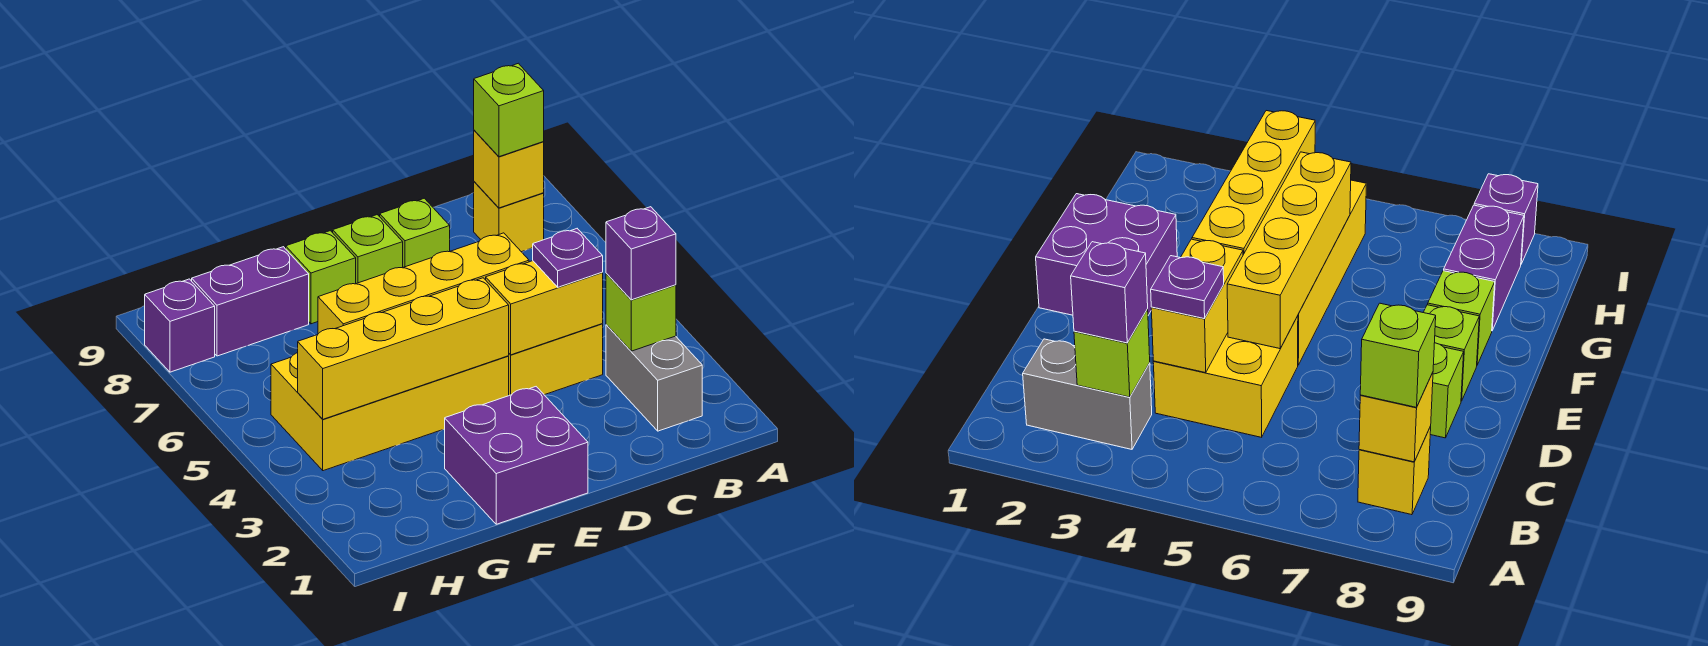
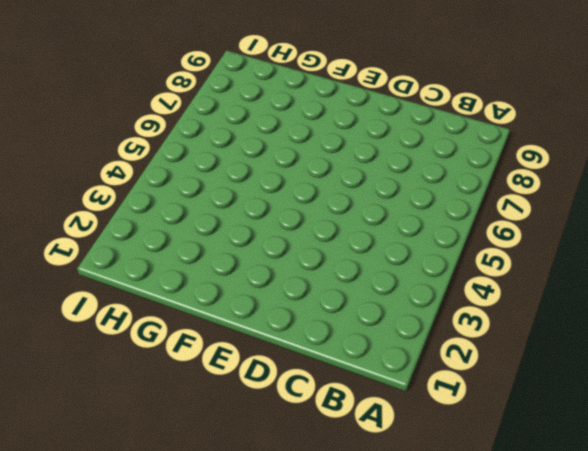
none -> grey 1x2 brick [606,325,702,431]
none -> yellow 1x1 brick [474,182,544,252]
none -> yellow 2x2 brick [509,324,603,395]

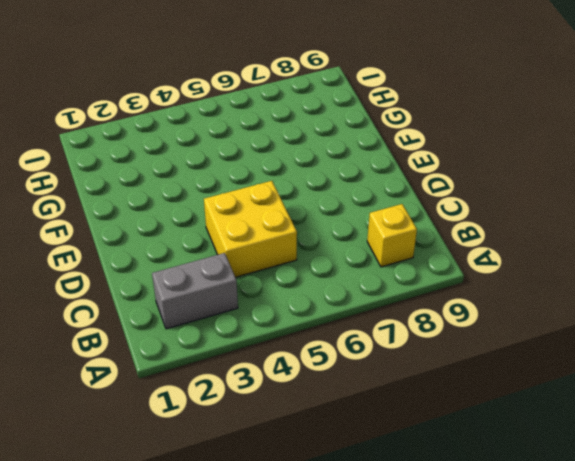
none -> lime 1x1 brick [380,198,450,267]
none -> purple 2x2 brick [445,387,588,524]
none -> yellow 2x4 brick [271,353,509,471]

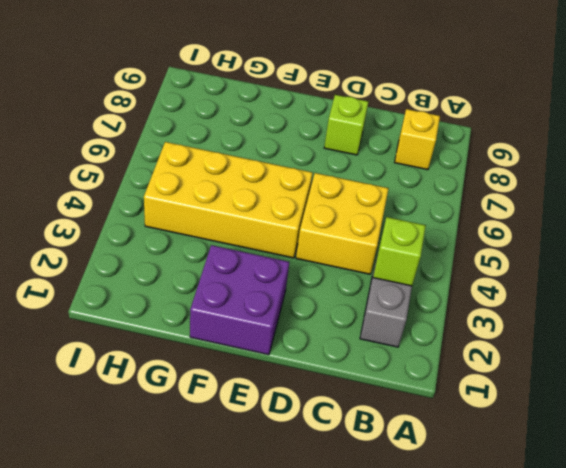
none -> lime 1x1 brick [333,215,403,283]
none -> lime 1x1 brick [286,231,356,324]
none -> purple 1x2 brick [192,247,309,356]

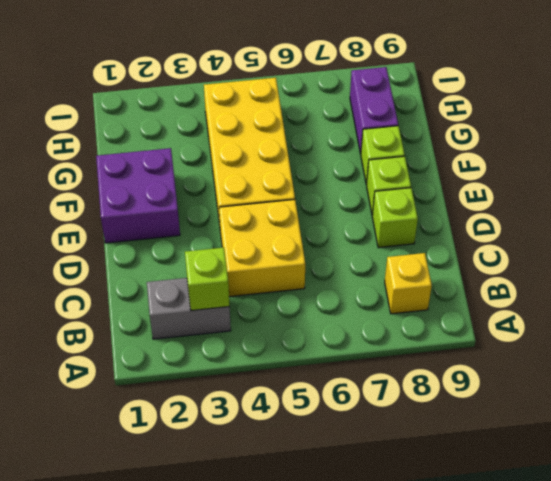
none -> purple 1x1 brick [145,279,215,372]
none -> yellow 1x1 brick [474,130,544,208]
none -> yellow 1x2 brick [486,261,603,355]

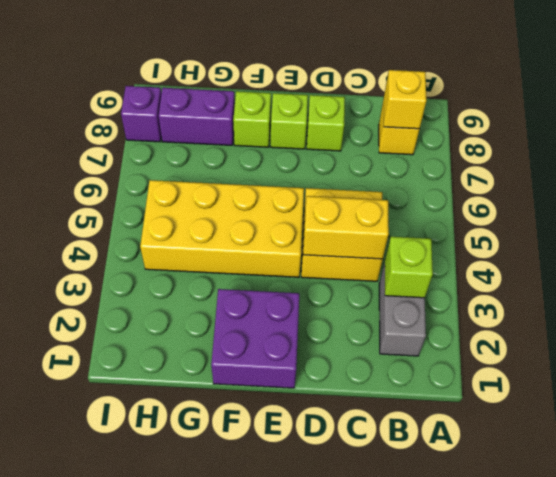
none -> yellow 1x4 brick [318,233,529,334]
none -> yellow 1x4 brick [298,278,509,419]
none -> purple 1x1 brick [606,207,676,300]

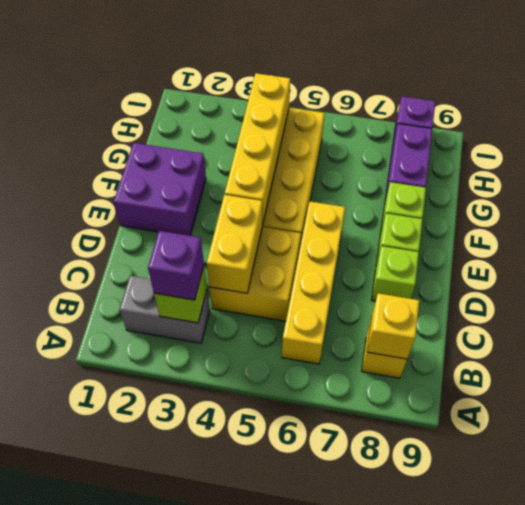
yellow 1x4 brick [282,201,345,364] -> yellow 1x4 brick moved to [318,233,529,334]
none -> lime 1x1 brick [474,63,544,157]
none -> purple 1x1 plate [533,229,603,287]

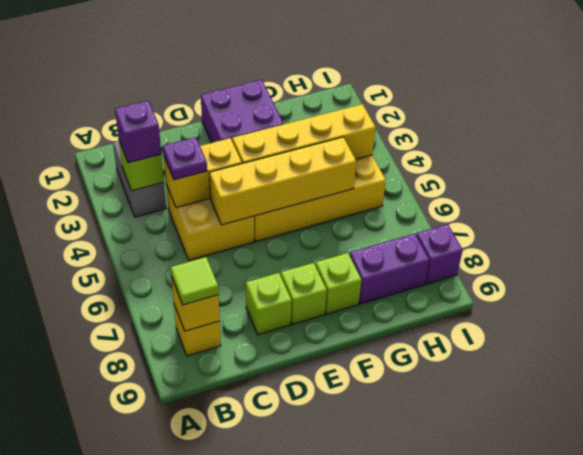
lime 1x1 tile [171,257,219,305] -> lime 1x1 brick [474,63,544,157]

